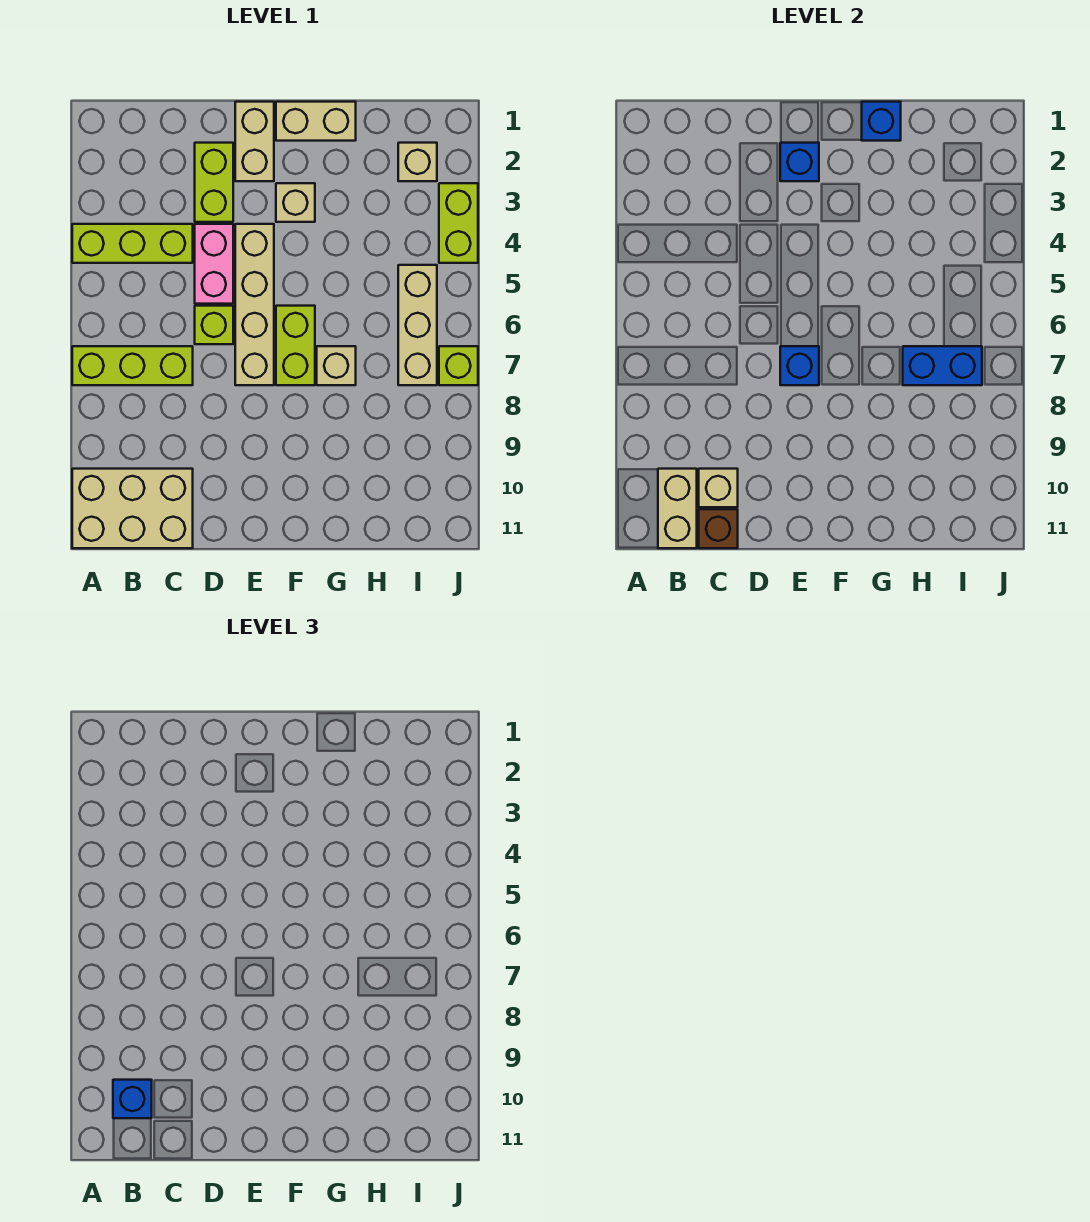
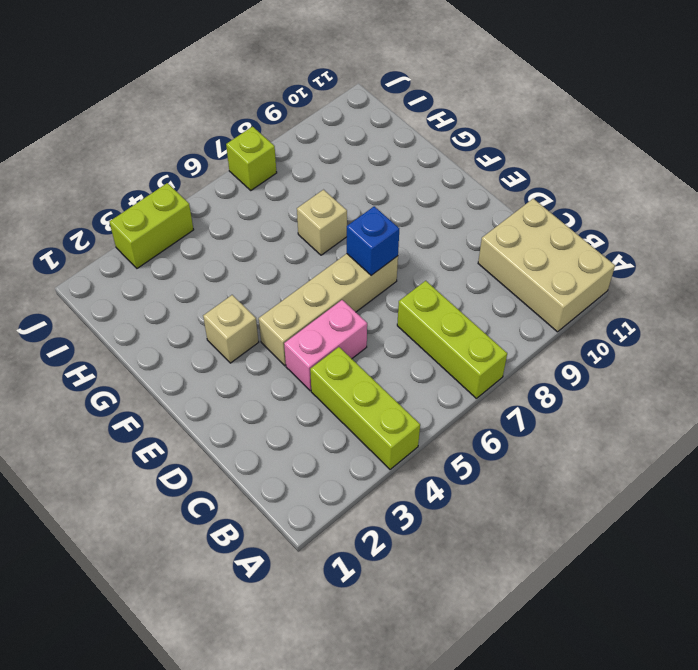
none -> lime 1x2 brick [195,143,233,222]
none -> lime 1x1 brick [195,306,233,344]
none -> tan 1x2 brick [235,102,274,181]

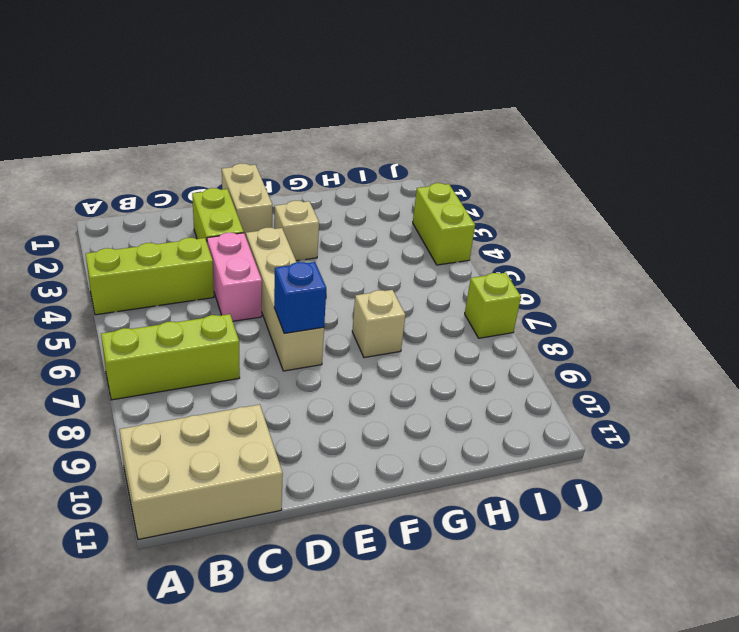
none -> lime 1x1 brick [195,306,233,344]
none -> tan 1x2 brick [276,102,356,141]
none -> lime 1x2 brick [276,306,315,385]

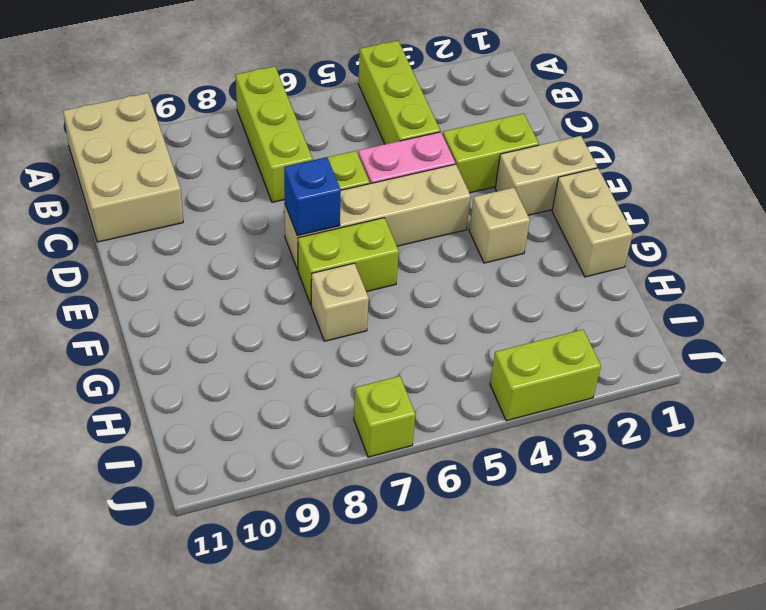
none -> tan 1x1 brick [398,143,437,181]
none -> tan 1x3 brick [398,265,437,385]
none -> tan 1x2 brick [658,469,697,548]

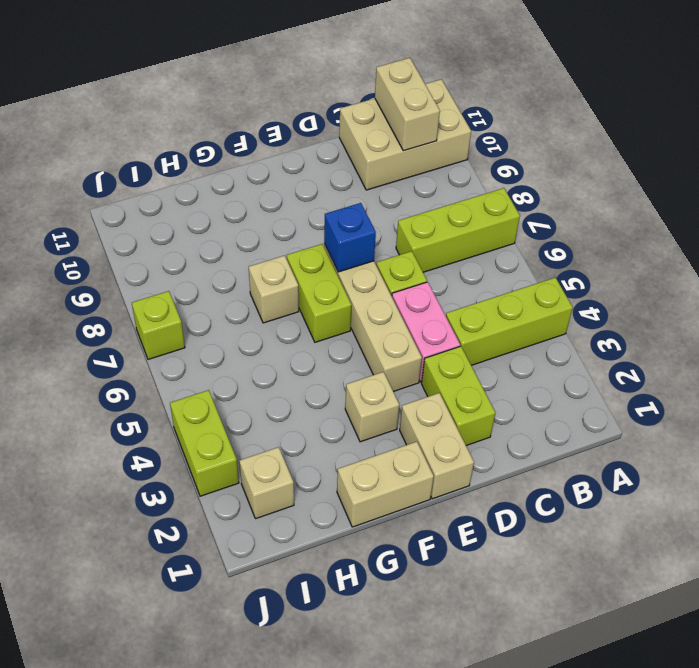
none -> tan 1x3 brick [398,265,437,385]
none -> tan 1x1 brick [699,469,738,507]
none -> brown 1x1 brick [699,509,738,548]

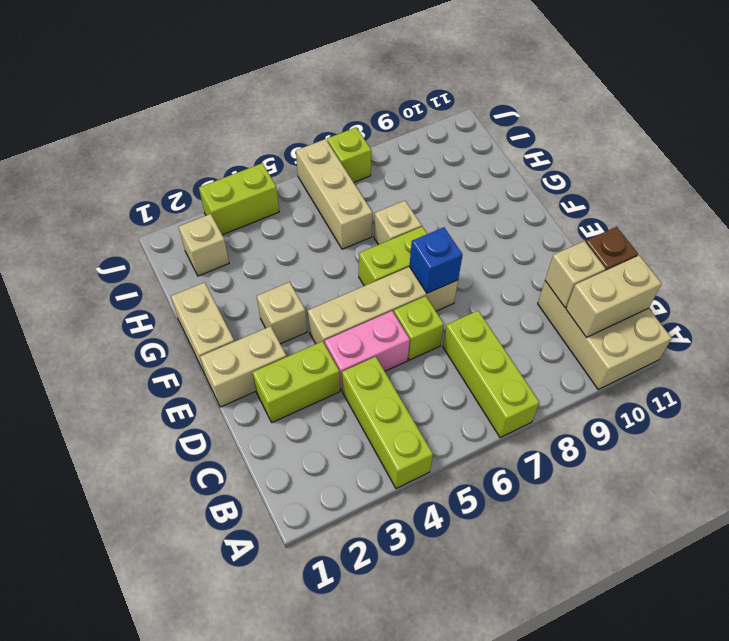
tan 1x3 brick [296,139,372,249] -> tan 1x3 brick turned to [398,265,437,385]
none -> blue 1x1 brick [780,143,819,181]
none -> blue 1x1 brick [862,102,901,141]
none -> blue 1x2 brick [903,346,982,385]

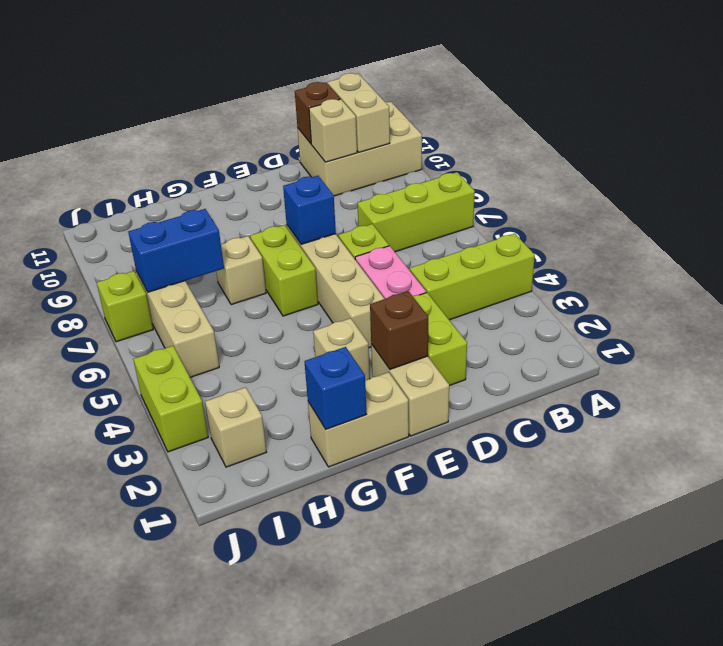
brown 1x1 brick [370,291,428,369] -> blue 1x1 brick [780,143,819,181]
none -> blue 1x1 brick [113,1080,152,1118]

